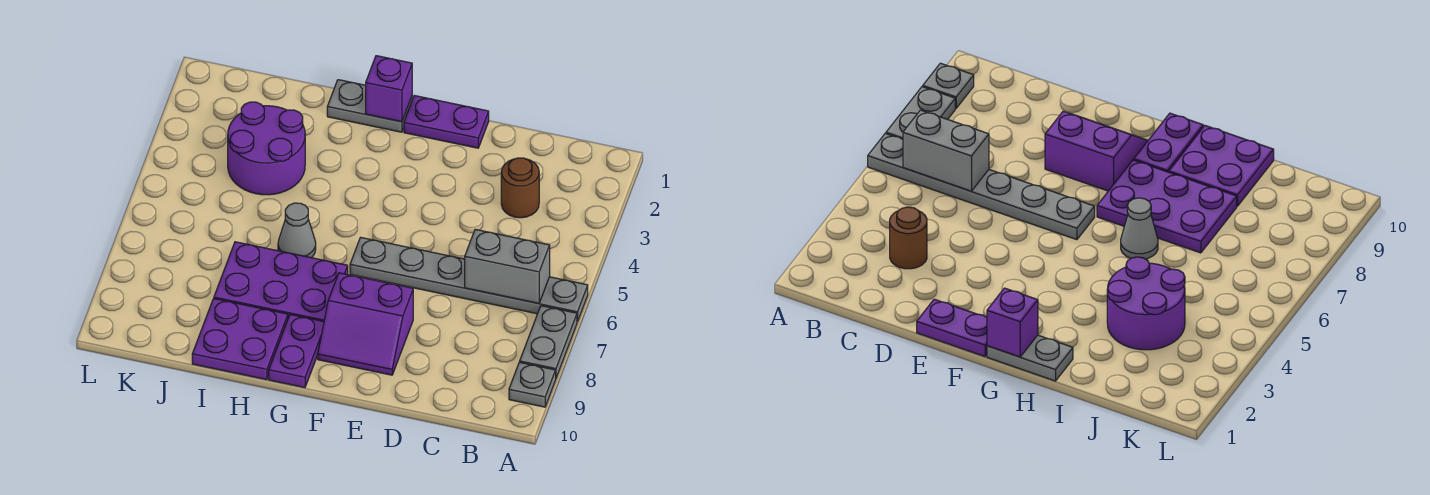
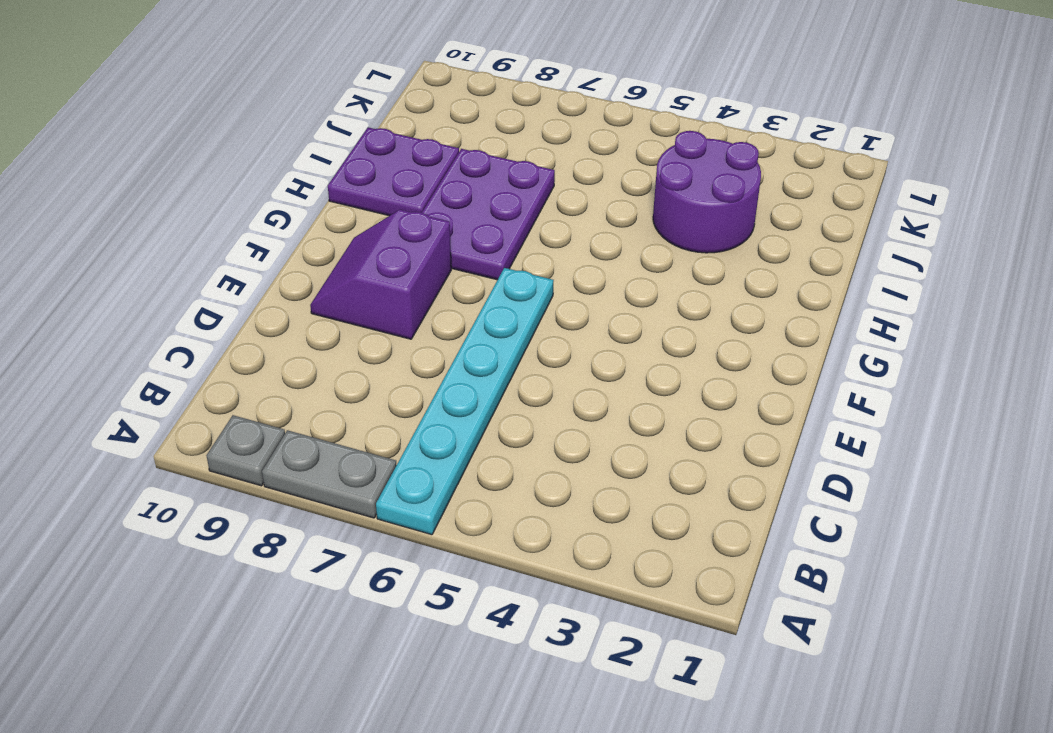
cyan 1x6 plate [376,268,554,535] -> grey 1x6 plate [350,237,588,322]
none -> brown 1x1 round brick [501,158,539,218]
none -> purple 1x2 plate [404,96,489,148]
none -> grey 1x2 plate [327,80,412,132]

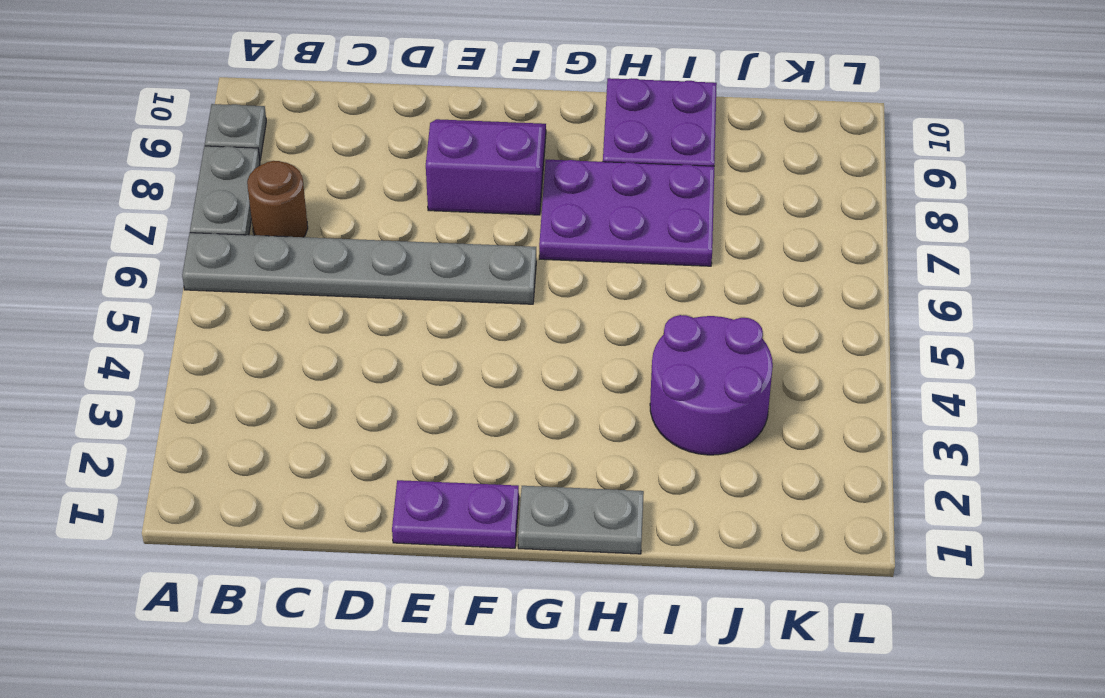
brown 1x1 round brick [247,161,308,237] -> brown 1x1 round brick moved to [501,158,539,218]
none -> purple 1x2 plate [269,315,324,388]
none -> grey 1x1 cone [278,203,316,258]
none -> grey 1x2 brick [465,229,550,303]

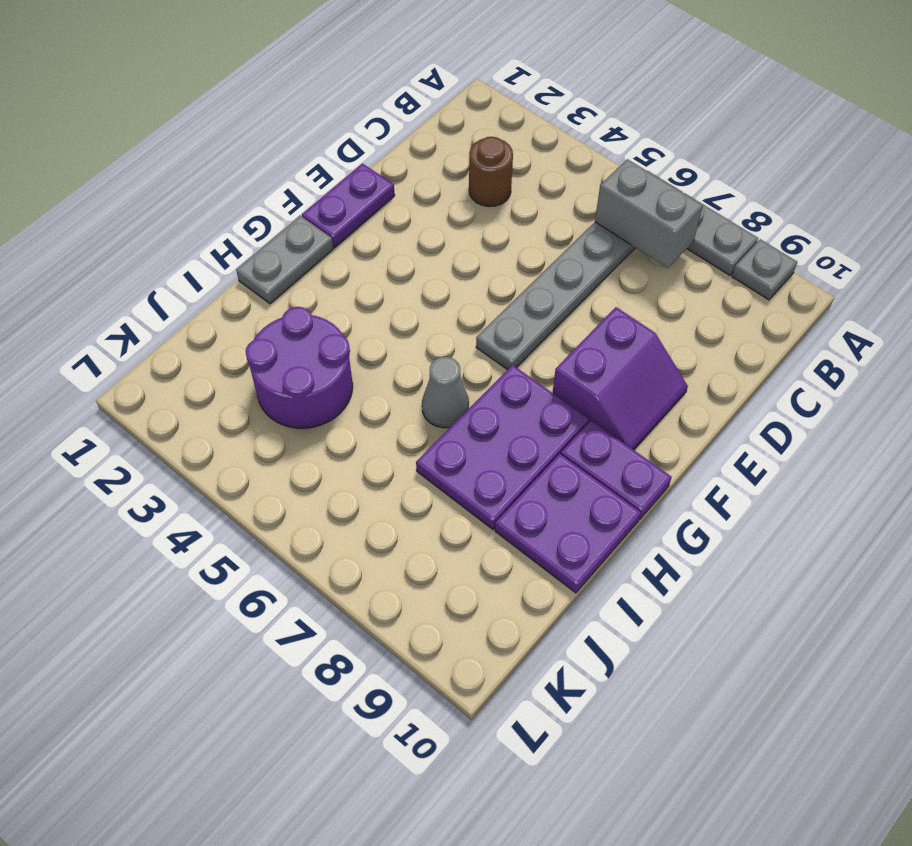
grey 1x2 brick [595,159,703,268] -> grey 1x2 brick turned to [465,229,550,303]
none -> purple 1x1 brick [366,56,412,122]

